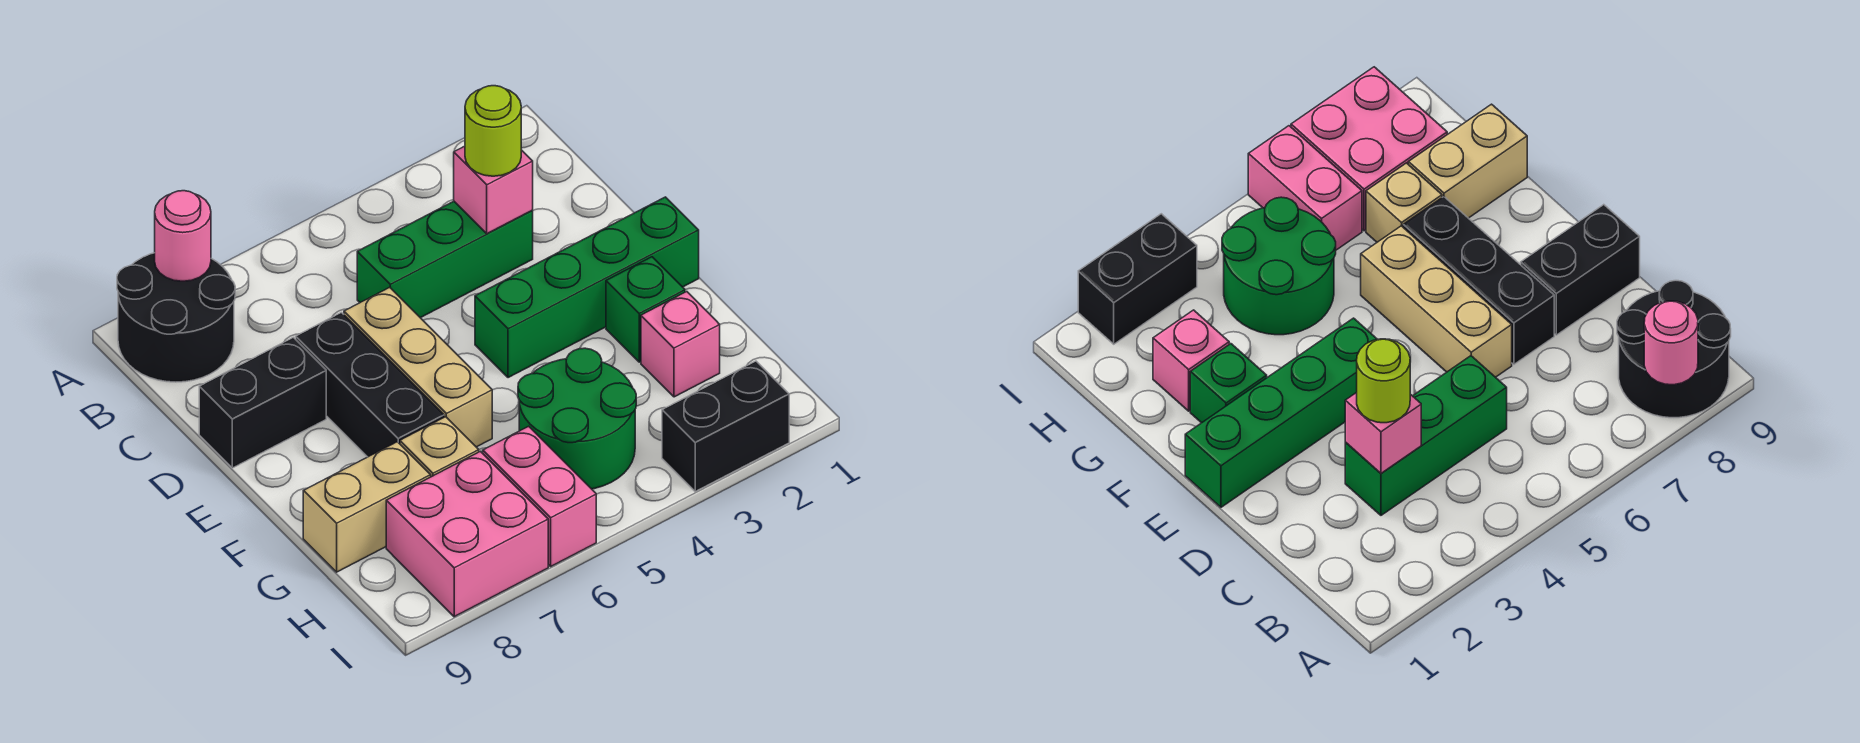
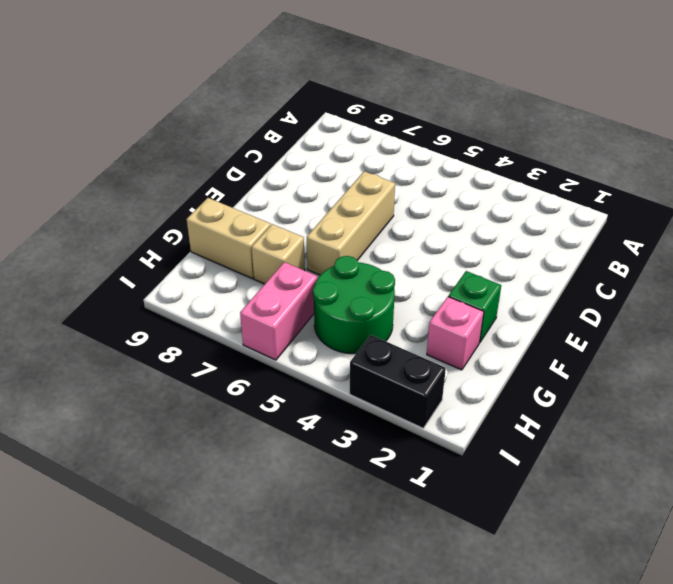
none -> black 2x2 round brick [117,253,235,382]
none -> green 1x3 brick [357,201,533,318]
none -> black 1x3 brick [296,313,444,457]

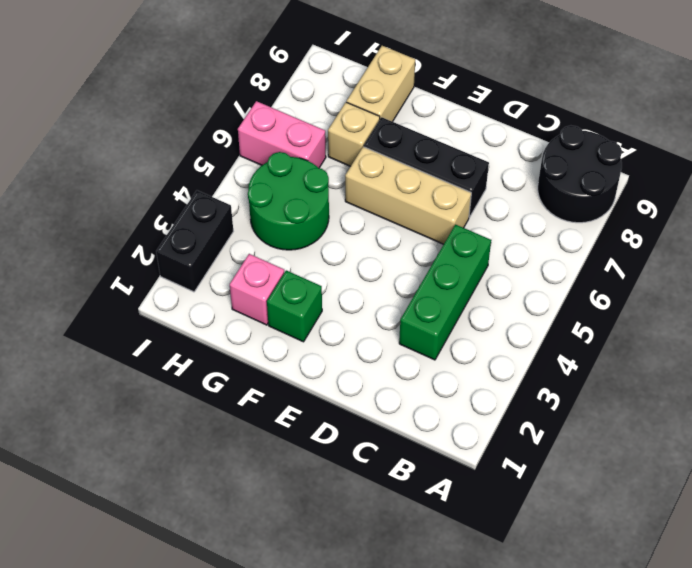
none -> black 1x2 brick [199,337,326,468]
none -> green 1x4 brick [475,197,699,378]
none -> pink 2x2 brick [386,451,548,617]

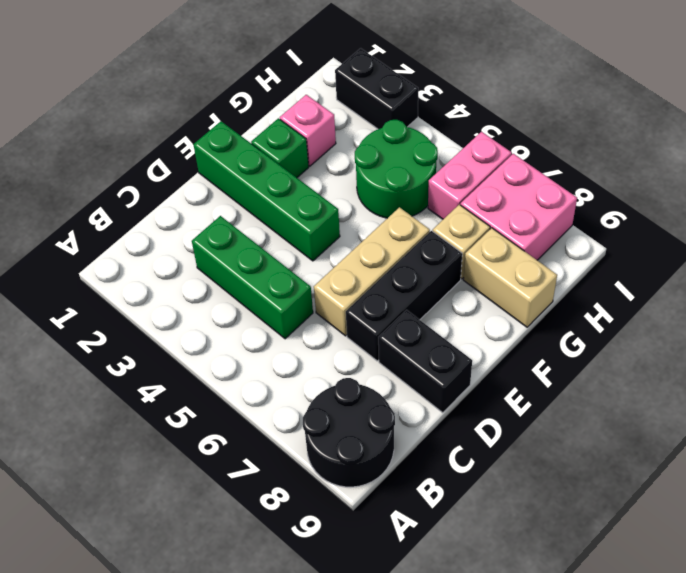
none -> pink 1x1 round brick [155,191,211,281]
none -> pink 1x1 brick [454,146,533,234]
none -> lime 1x1 round brick [465,86,521,176]

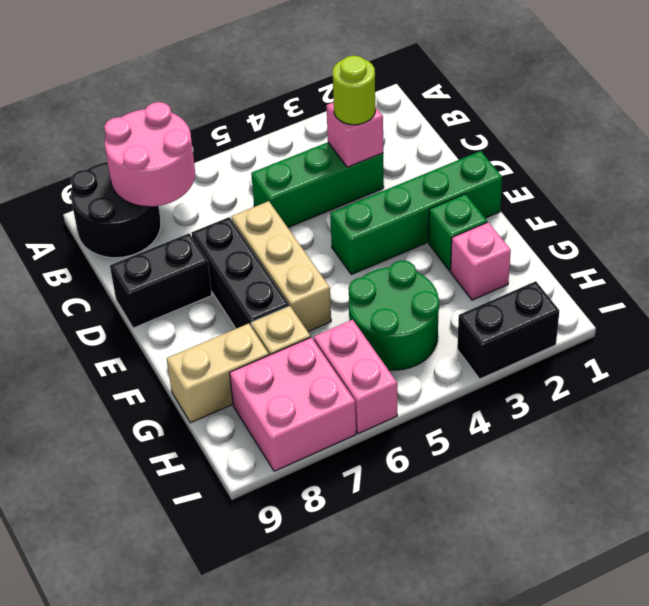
pink 2x2 round brick [104,102,195,207] -> pink 1x1 round brick [155,191,211,281]

